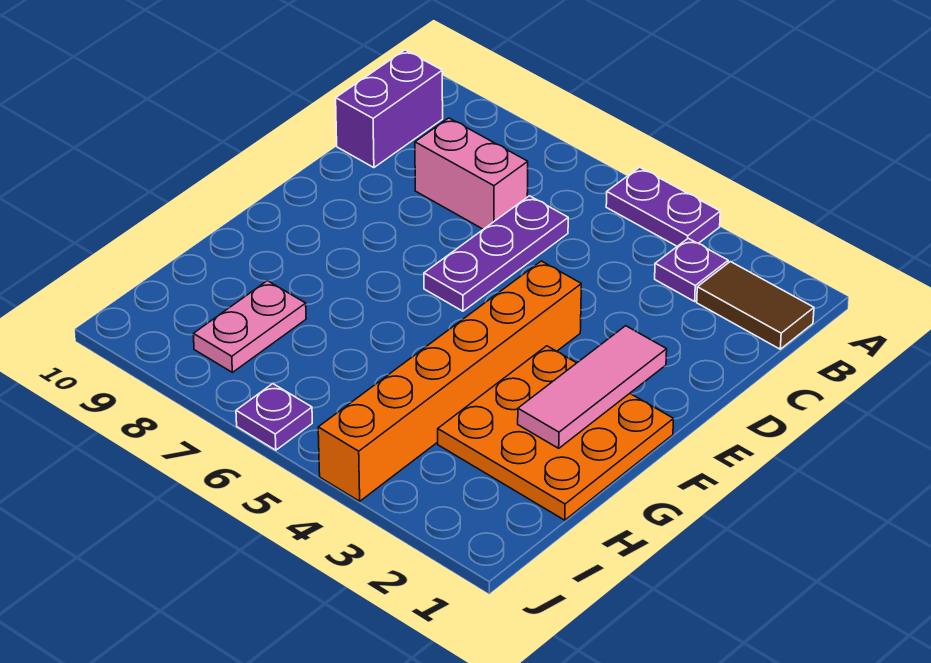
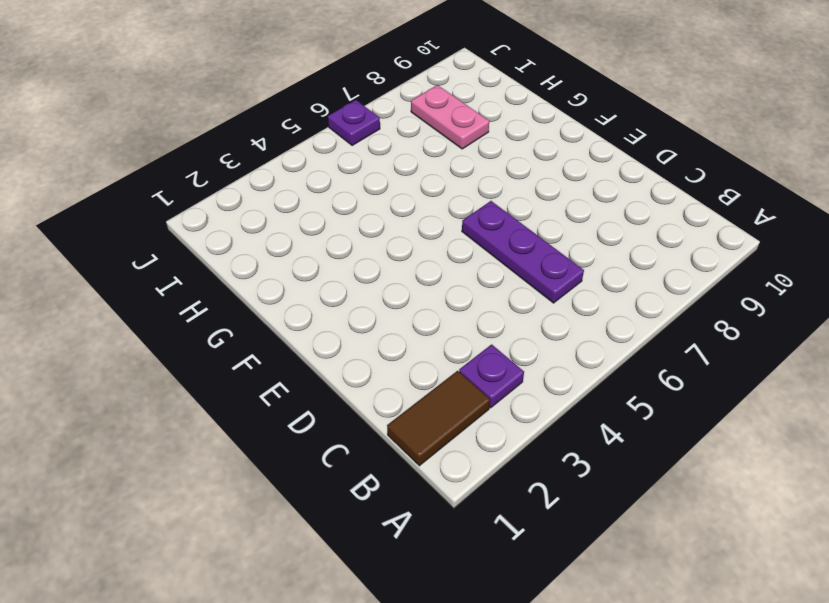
none -> purple 1x2 plate [606,167,720,246]
none -> purple 1x2 brick [336,50,443,168]

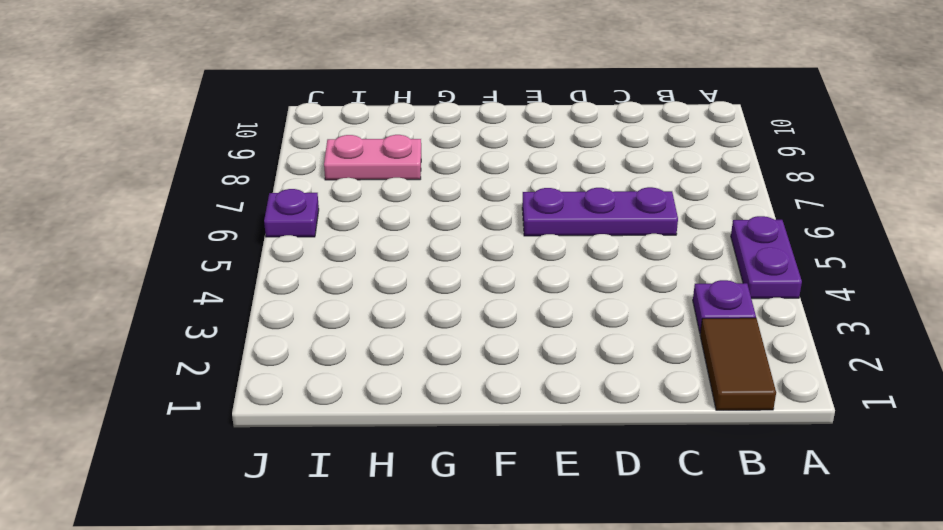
none -> purple 1x2 brick [336,50,443,168]
none -> pink 1x2 brick [415,118,528,229]

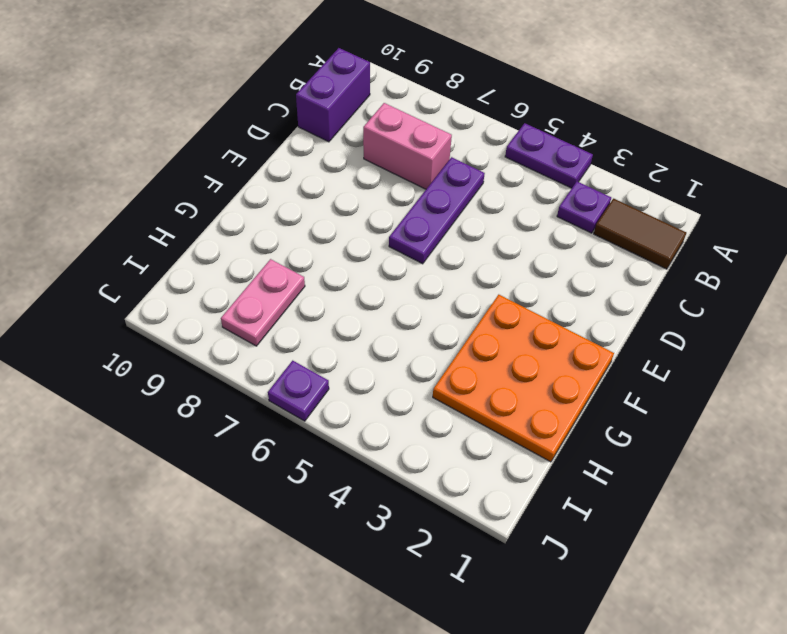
none -> orange 1x6 brick [318,261,581,501]
none -> pink 1x3 tile [518,326,667,448]

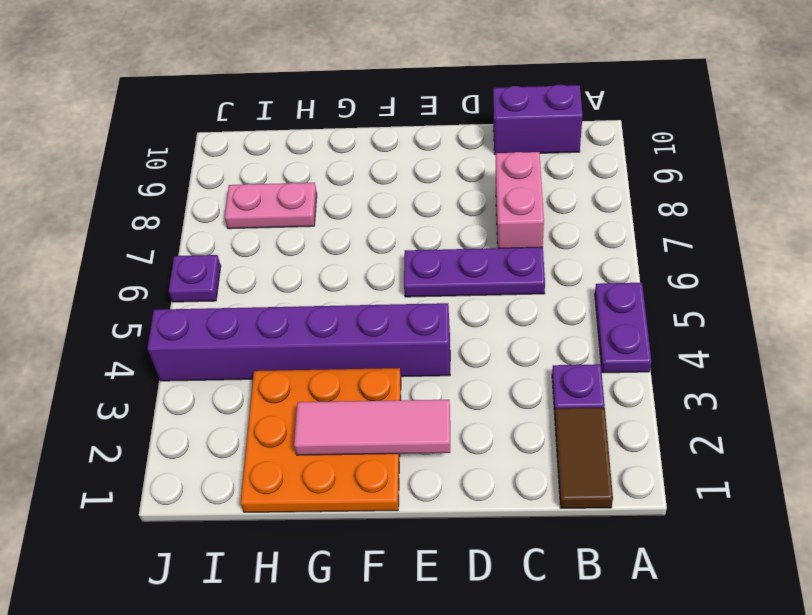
purple 1x6 brick [147,303,450,381] -> orange 1x6 brick [318,261,581,501]

